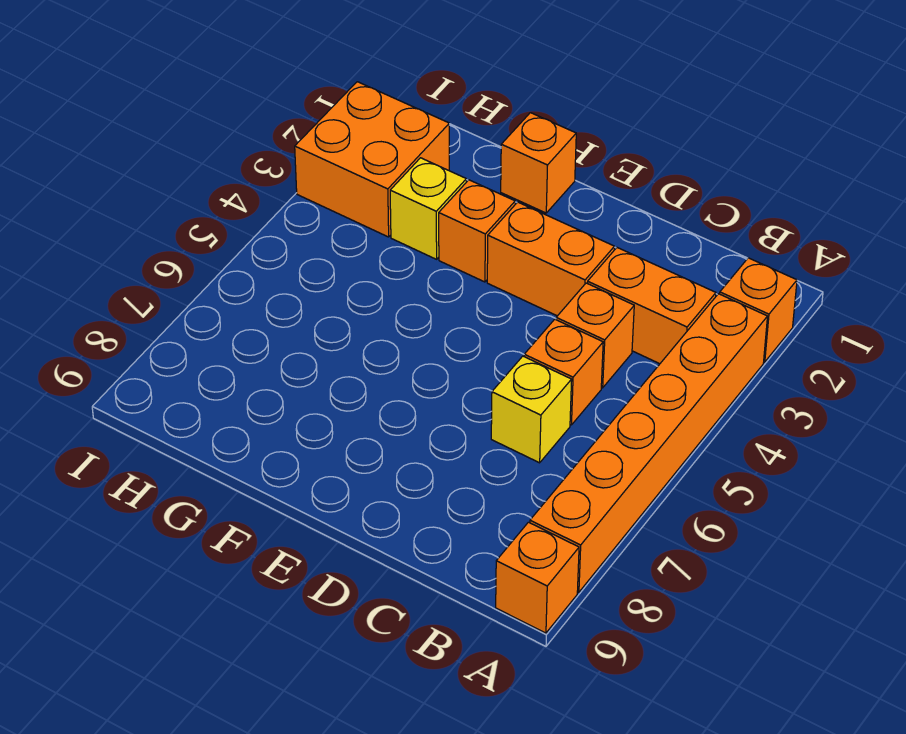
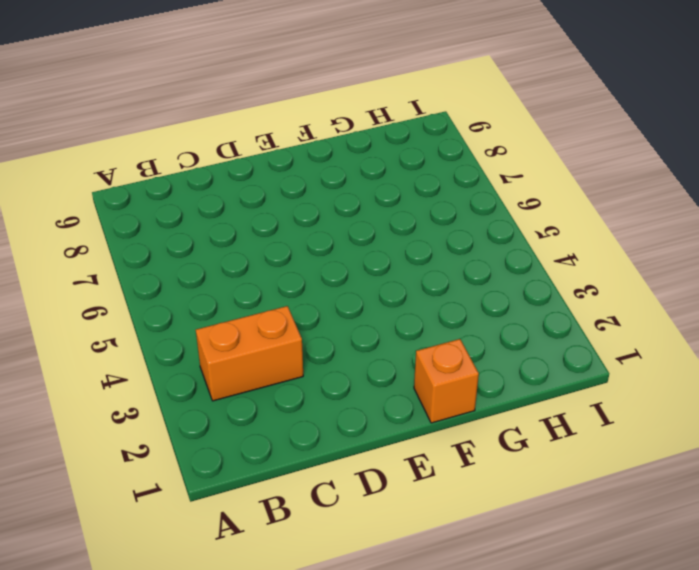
none -> orange 1x1 brick [720,258,797,362]
none -> orange 1x6 brick [530,294,767,592]
none -> orange 1x1 brick [496,522,579,633]

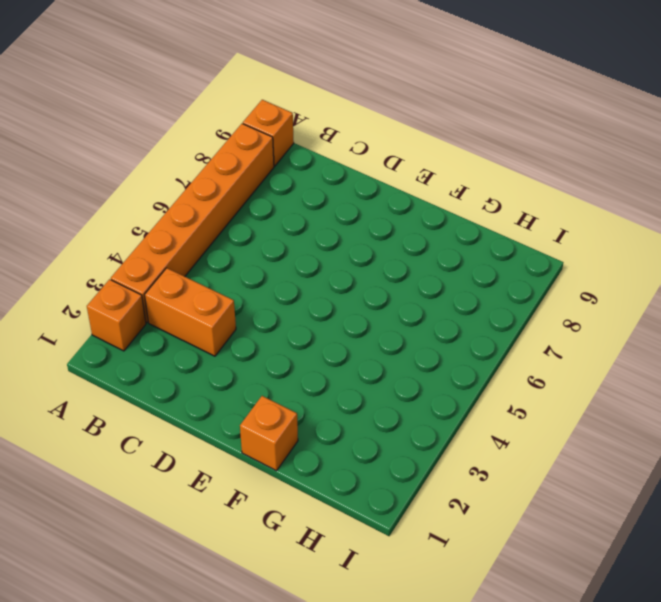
none -> orange 1x1 brick [556,283,634,388]
none -> orange 1x1 brick [524,319,603,425]
none -> yellow 1x1 brick [491,356,572,463]

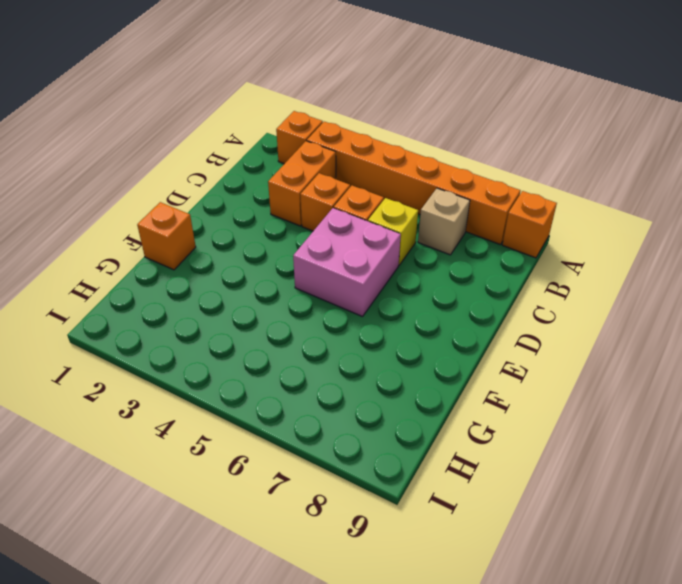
tan 1x1 brick [418,188,470,255] -> none
pink 2x2 brick [293,208,401,317] -> none
none -> orange 1x2 brick [487,202,614,316]
none -> orange 1x1 brick [439,180,515,282]
none -> yellow 1x1 brick [390,158,466,259]

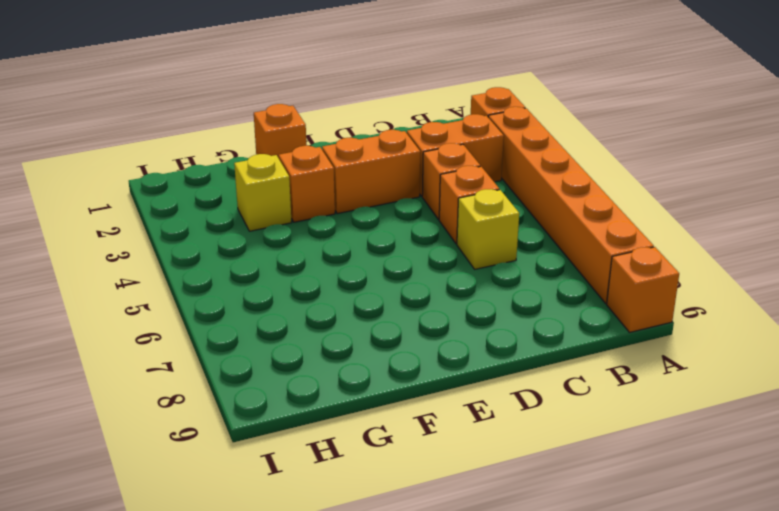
none -> orange 2x2 brick [295,82,449,237]

